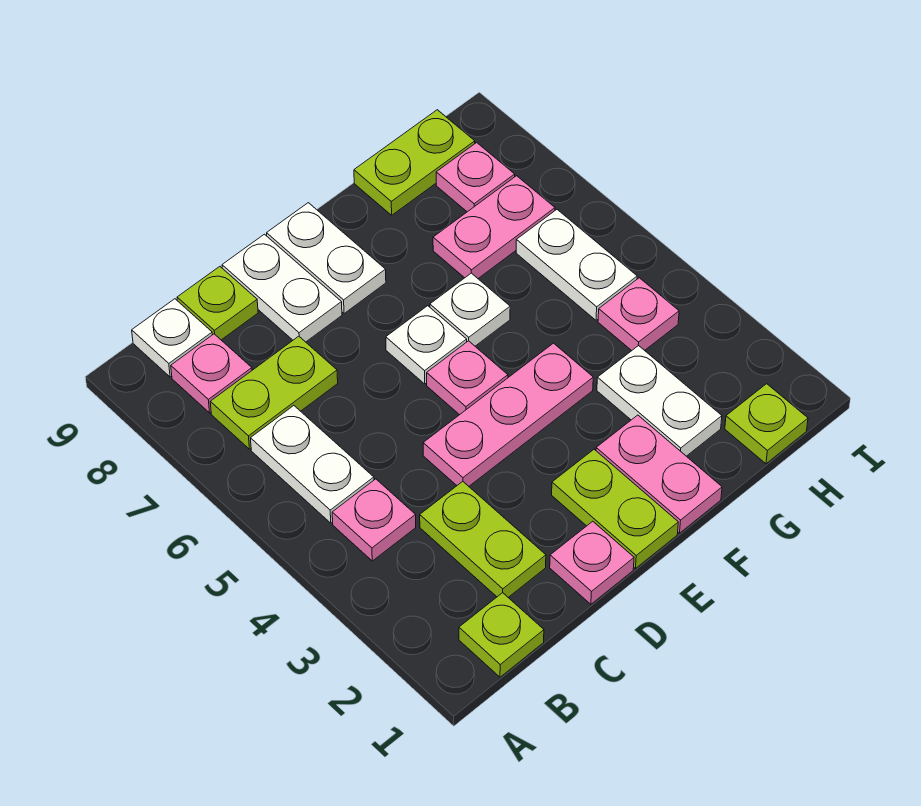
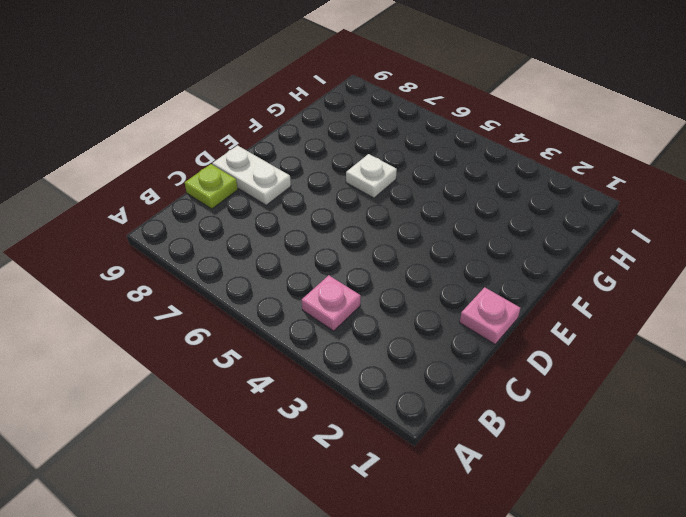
none -> lime 1x1 plate [459,593,544,677]
none -> white 1x2 plate [251,406,374,523]
none -> lime 1x2 plate [210,336,338,449]

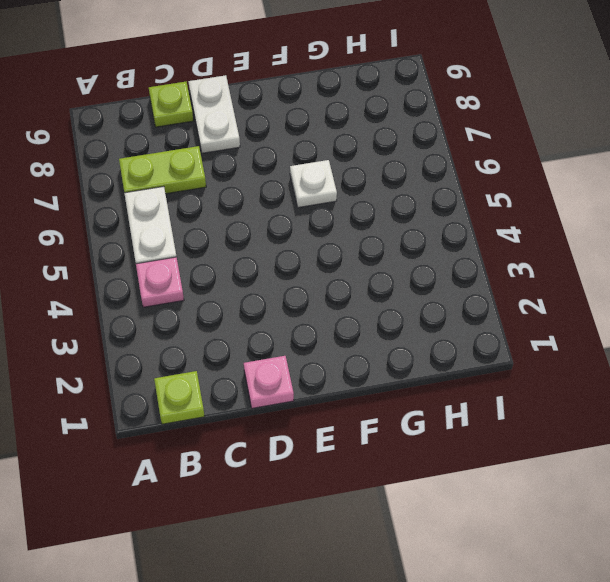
none -> pink 1x1 plate [171,334,252,413]
none -> white 1x1 plate [132,299,212,377]
none -> lime 1x2 plate [420,481,546,597]

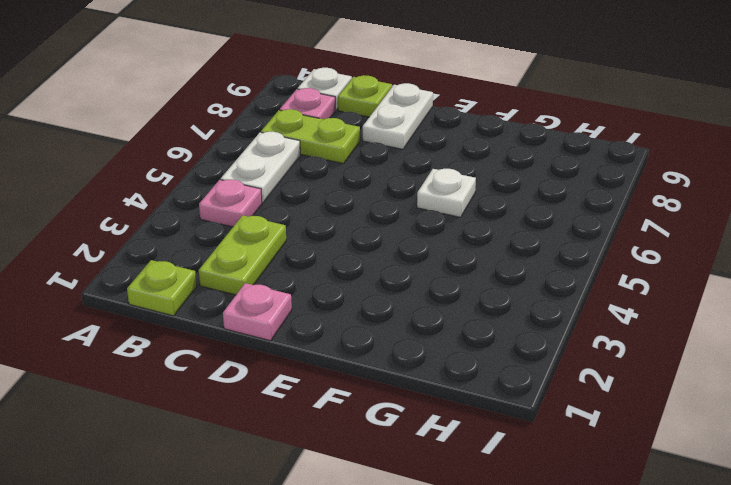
none -> pink 1x3 plate [423,343,593,486]
none -> lime 1x2 plate [552,449,678,569]
none -> pink 1x1 plate [427,341,508,415]

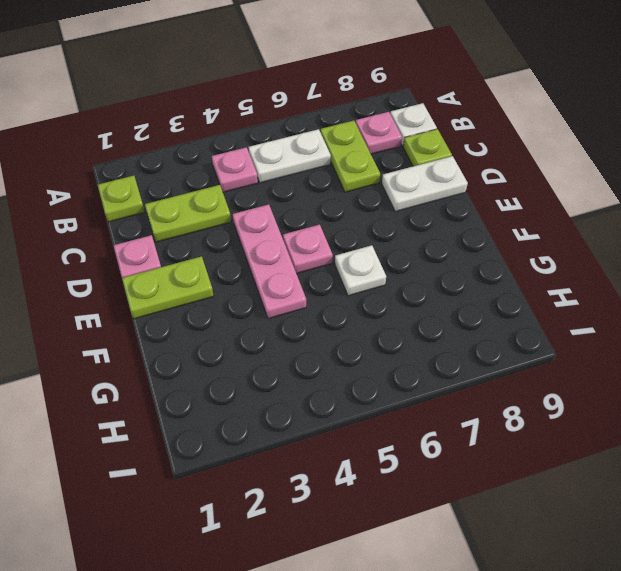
none -> white 1x1 plate [386,306,467,384]
none -> white 1x2 plate [267,203,386,314]
none -> pink 1x2 plate [596,415,722,533]

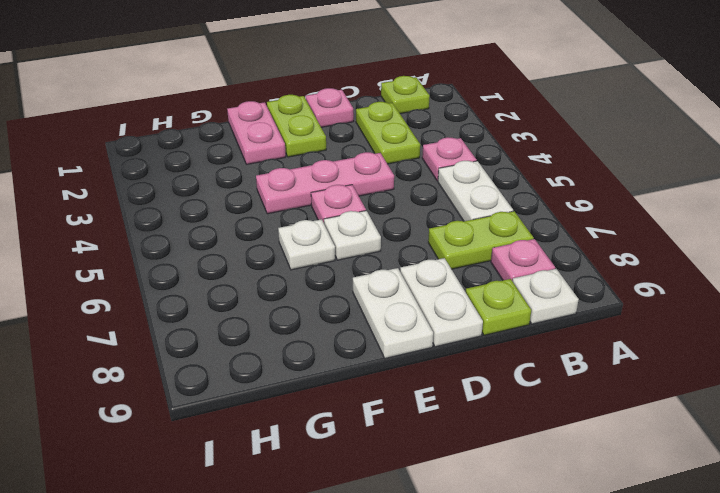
none -> white 1x2 plate [597,346,722,456]
none -> pink 1x2 plate [433,176,555,278]
none -> lime 1x2 plate [354,110,475,215]

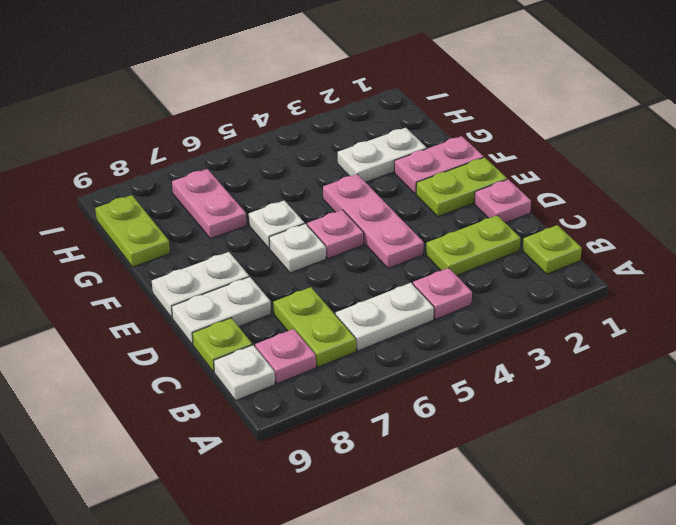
none -> lime 1x1 plate [725,384,808,464]
none -> pink 1x1 plate [598,278,679,351]
none -> white 1x2 plate [516,210,637,320]

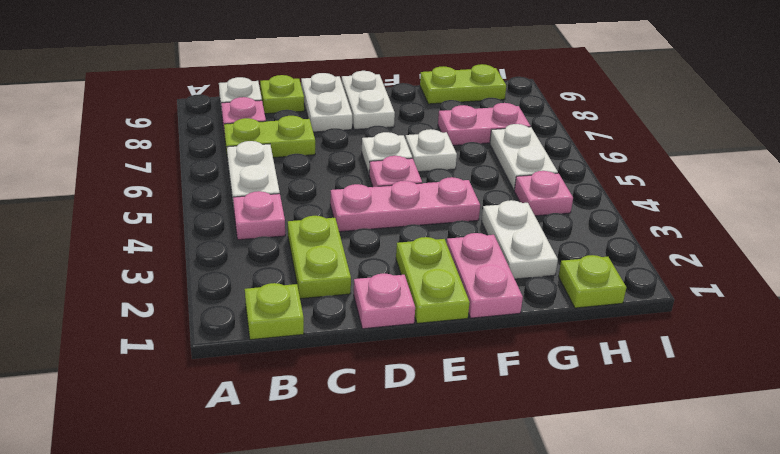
none -> pink 1x1 plate [436,143,515,212]

